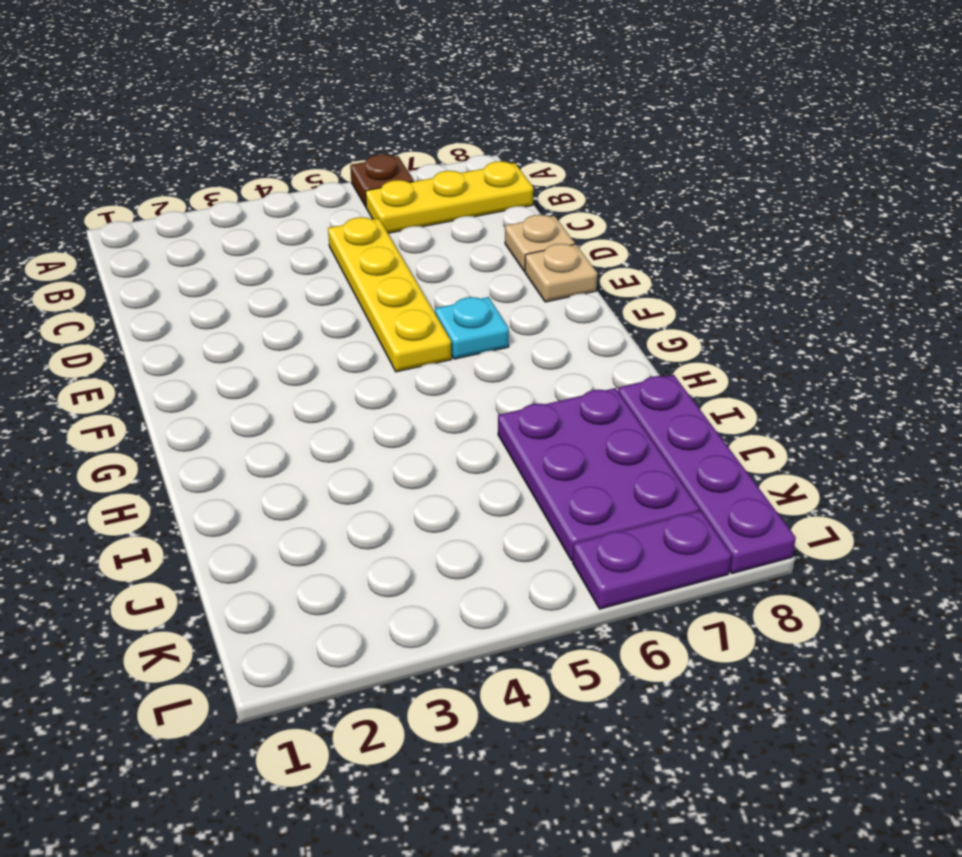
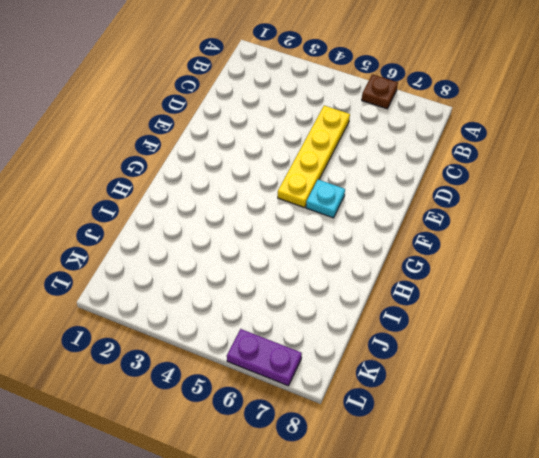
none -> yellow 1x3 plate [366,161,533,233]
none -> tan 1x1 plate [505,215,575,271]

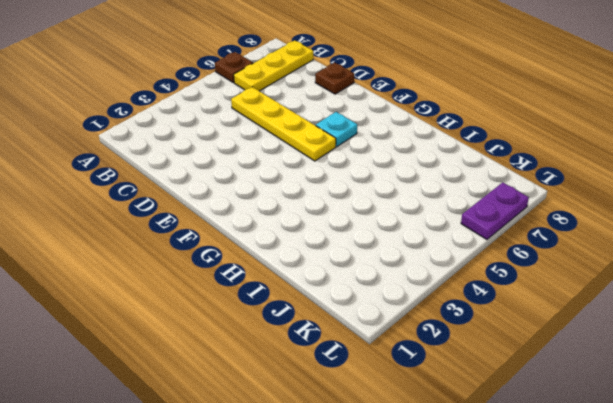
brown 1x1 plate [315,63,354,94] -> tan 1x1 plate [505,215,575,271]
none -> tan 1x1 plate [525,244,597,302]
none -> purple 2x3 plate [498,388,699,561]

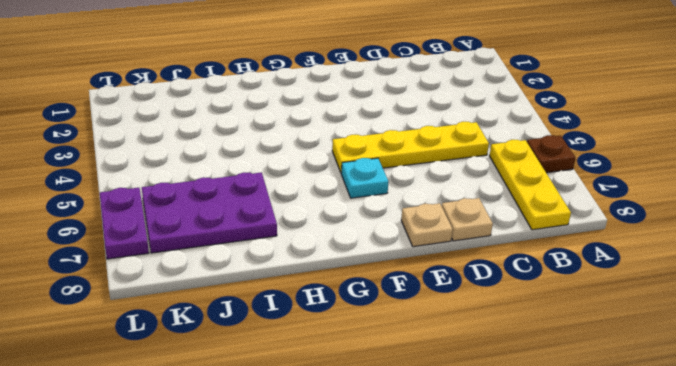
none -> purple 1x4 plate [618,375,796,574]

